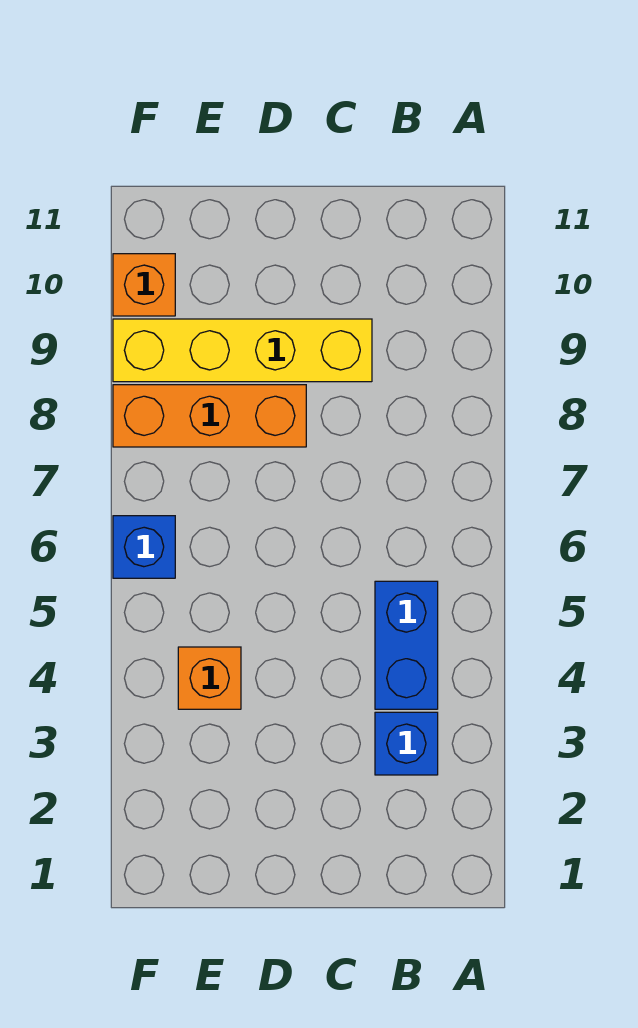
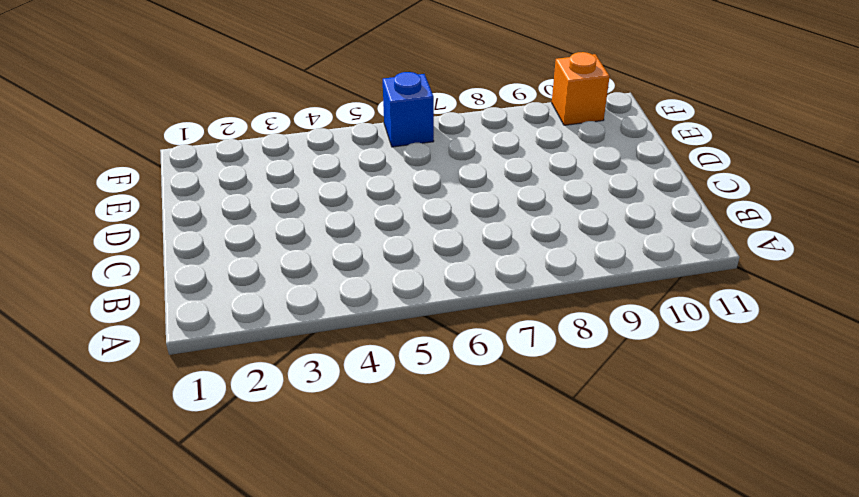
none -> blue 1x1 brick [375,712,438,775]
none -> blue 1x2 brick [375,581,438,709]

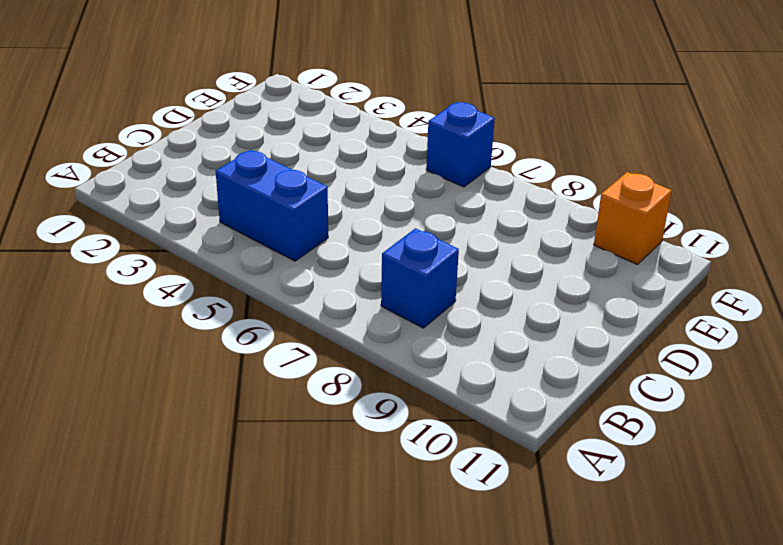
blue 1x1 brick [381,228,459,328] -> blue 1x1 brick moved to [375,712,438,775]
none -> yellow 1x4 brick [113,319,372,382]
none -> orange 1x3 brick [113,385,306,447]

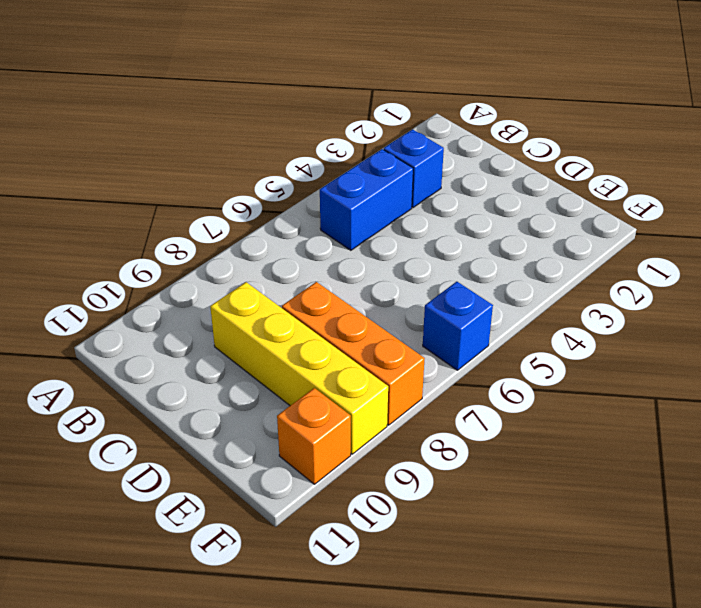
none -> orange 1x1 brick [178,647,241,709]

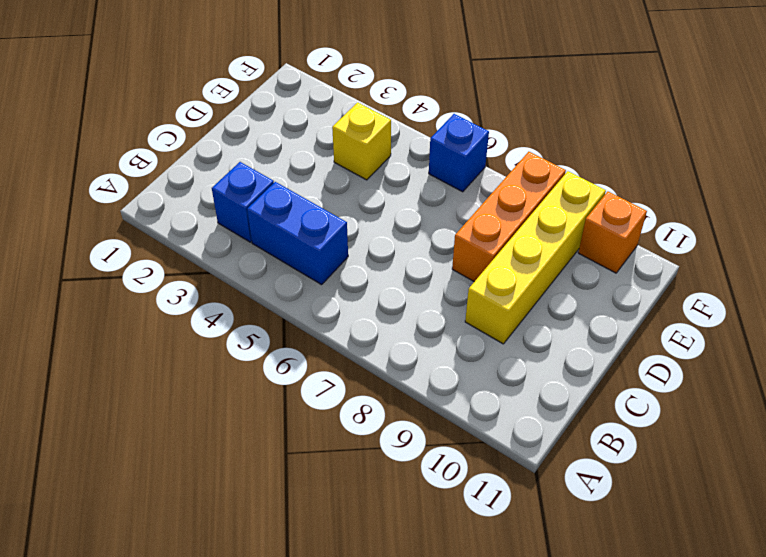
yellow 1x1 brick [332,103,391,180] -> orange 1x1 brick [178,647,241,709]

